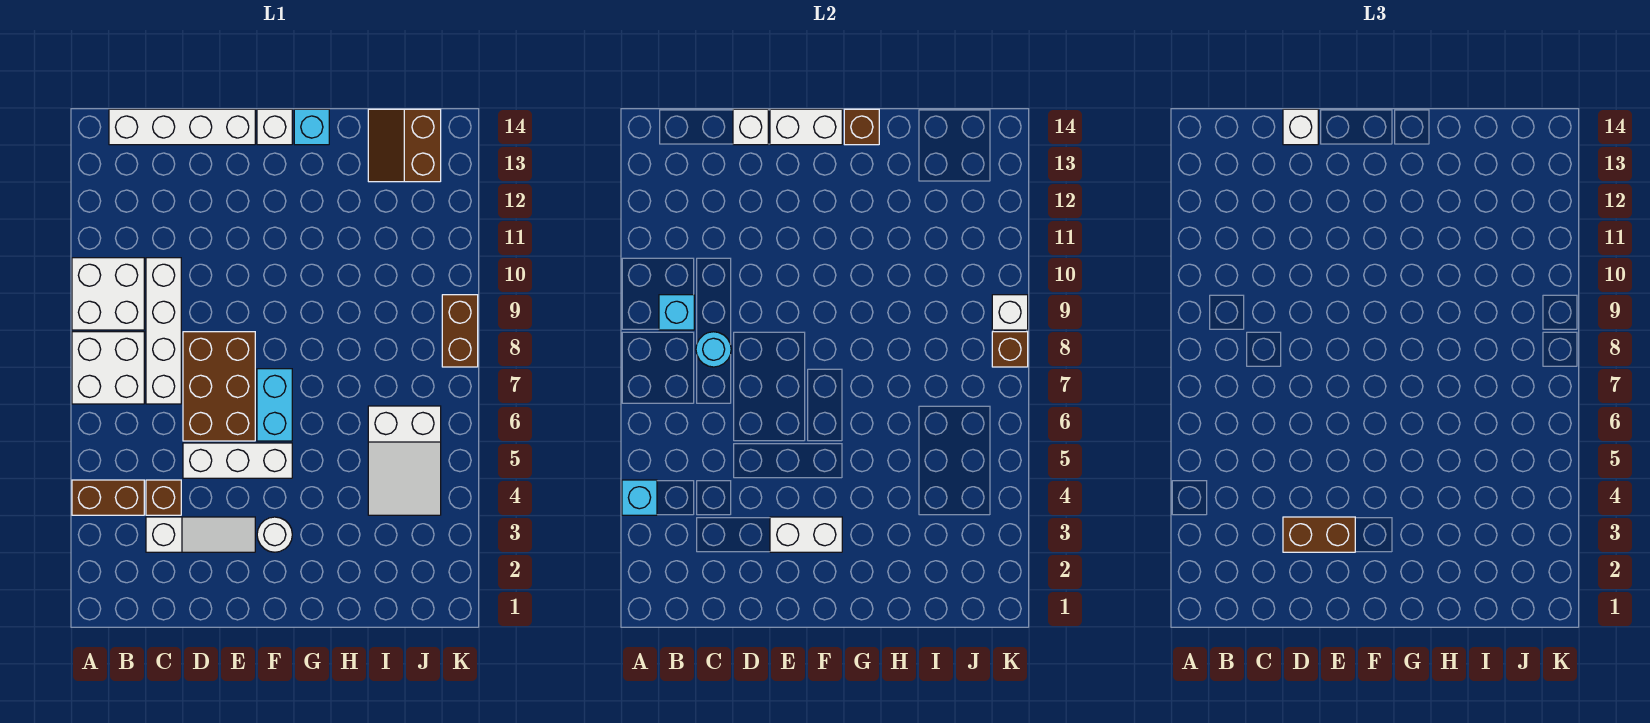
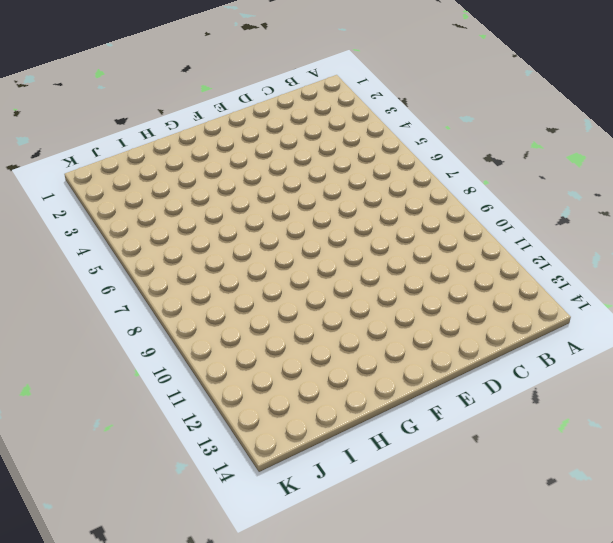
none -> brown 1x2 brick [72,480,144,515]
none -> white 2x2 brick [72,332,144,404]
none -> white 2x2 brick [72,258,144,330]

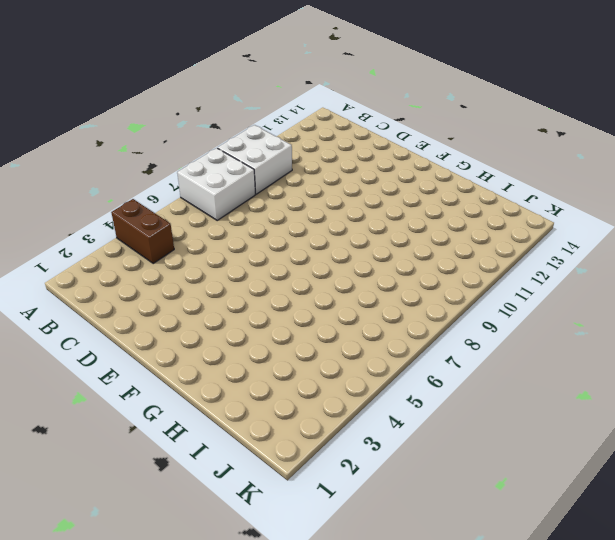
none -> white 1x4 brick [109,109,255,145]
none -> white 1x3 slope [146,517,255,552]
none -> brown 1x1 brick [146,480,181,515]

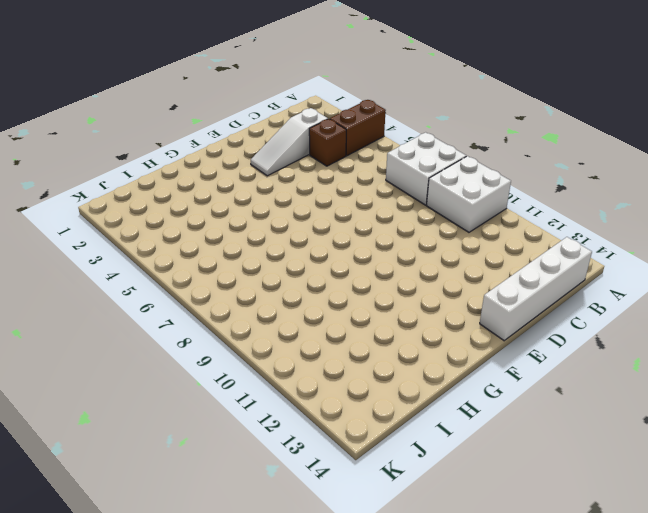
none -> white 1x4 brick [146,258,181,404]
none -> white 1x3 brick [183,443,292,478]
none -> brown 2x3 brick [183,332,255,441]

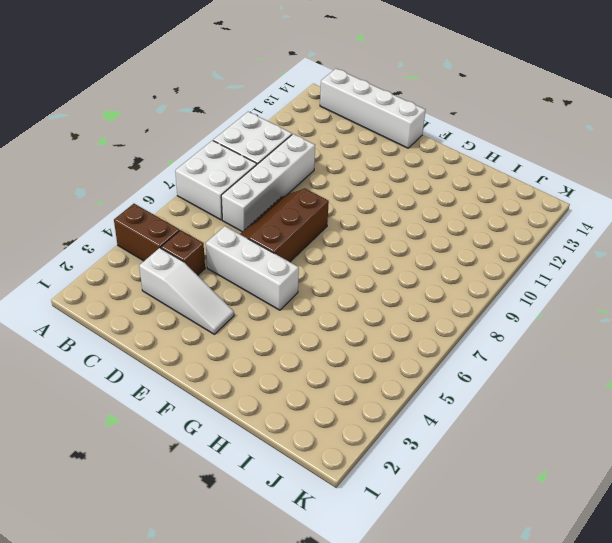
brown 2x3 slope [240,188,329,262] -> brown 2x3 brick [183,332,255,441]
none -> white 1x1 round brick [257,517,292,552]
none -> cyan 1x2 brick [257,369,292,441]
none -> white 1x1 brick [257,109,292,145]

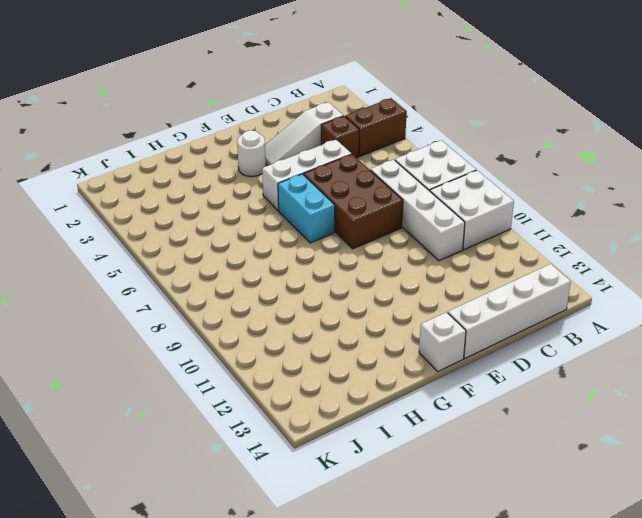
none -> cyan 1x1 brick [294,109,329,145]
none -> white 2x3 slope [368,406,441,515]
none -> brown 2x2 slope [368,109,441,182]

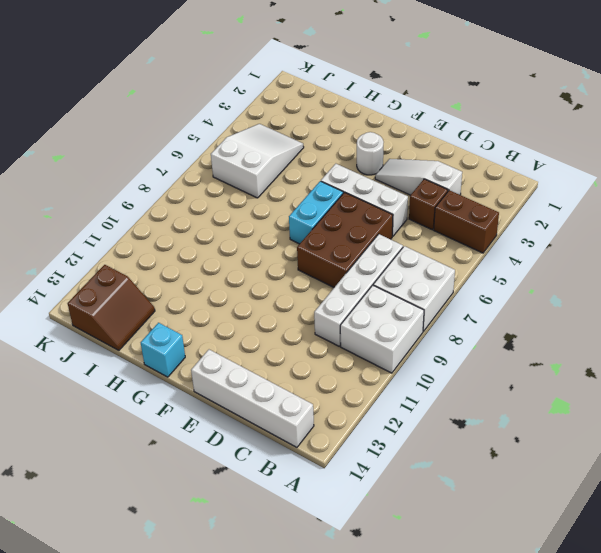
none -> white 1x1 brick [257,109,292,145]
none -> brown 1x2 brick [442,295,478,367]
none -> cyan 1x1 brick [622,480,657,515]

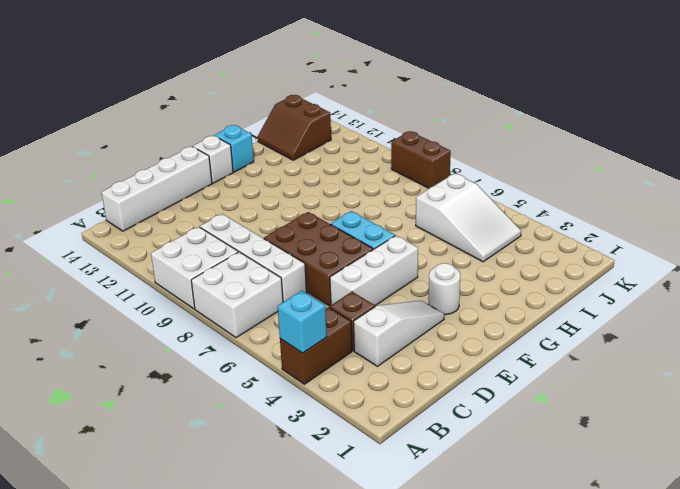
none -> cyan 1x1 brick [659,295,694,330]
none -> cyan 1x1 round brick [696,332,731,367]
none -> white 1x1 brick [733,109,768,145]

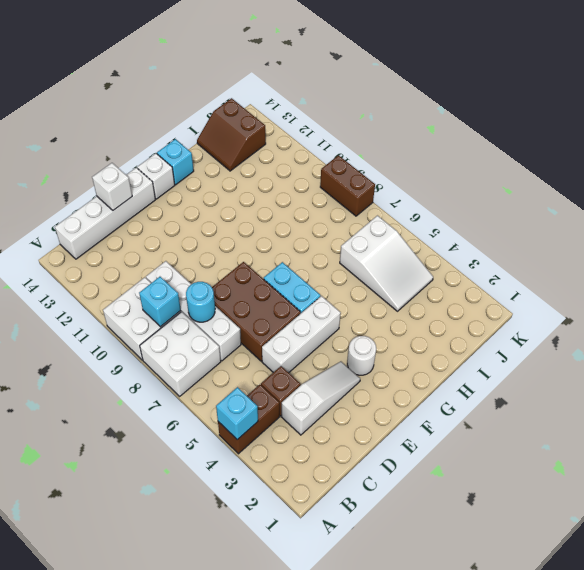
none -> white 1x2 brick [770,517,842,552]
none -> white 1x2 brick [770,109,842,145]
none -> brown 1x1 brick [844,109,879,145]

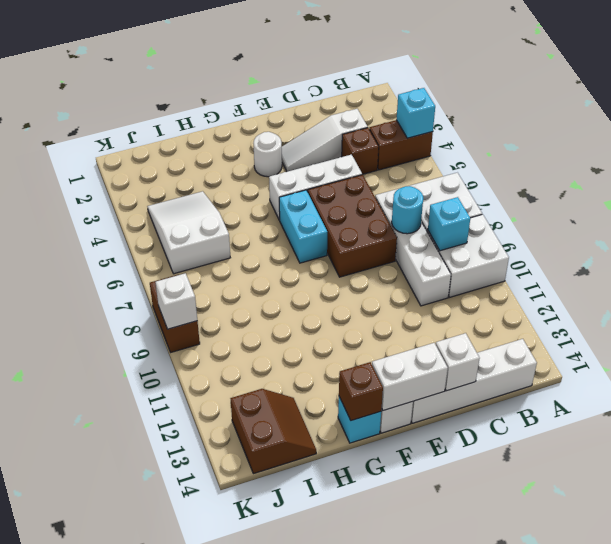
none -> white 1x2 brick [770,517,842,552]
none -> brown 1x1 brick [992,332,1028,367]
none -> brown 1x2 brick [1283,517,1355,552]

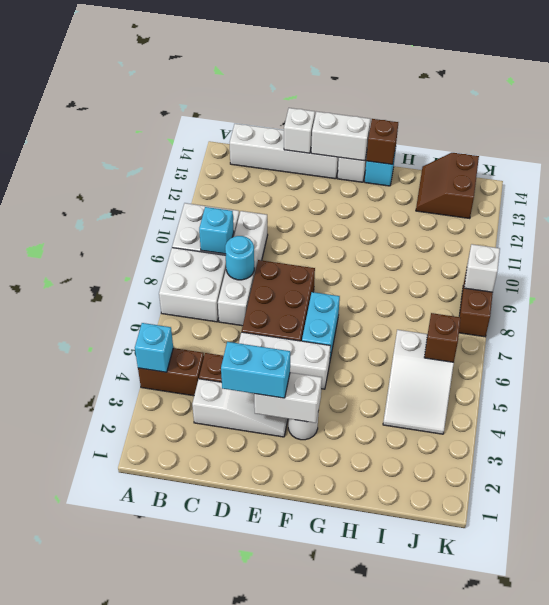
cyan 1x2 brick [221,342,290,398] -> brown 1x2 brick [1283,517,1355,552]
brown 1x1 brick [424,313,461,362] -> brown 1x1 brick moved to [992,332,1028,367]
none -> white 1x1 brick [1283,109,1318,145]

